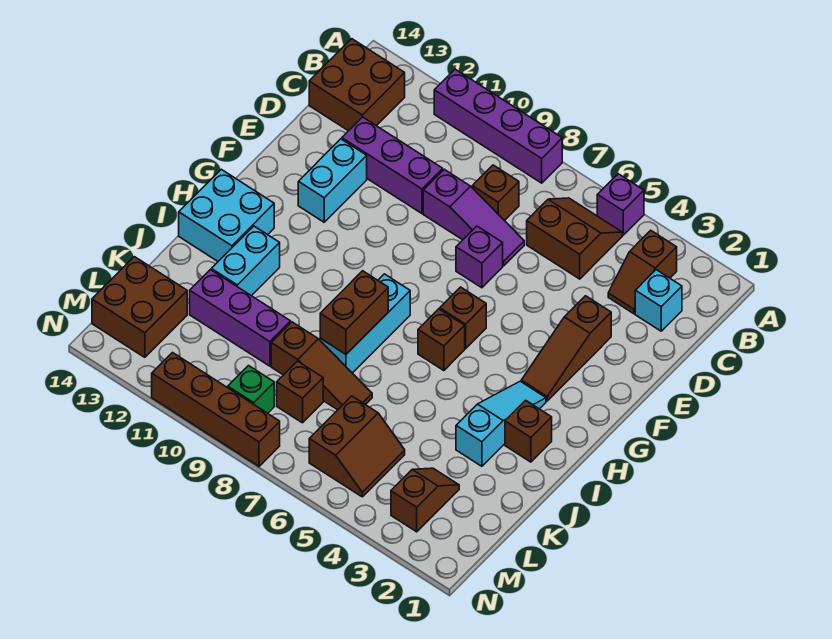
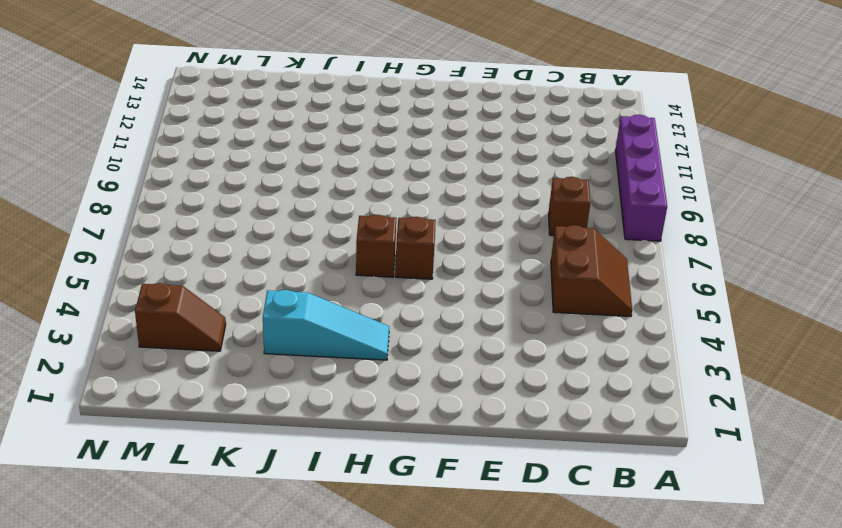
none -> purple 1x1 brick [597,174,644,235]
none -> brown 1x2 slope [608,230,677,314]
none -> brown 2x2 brick [309,39,405,131]

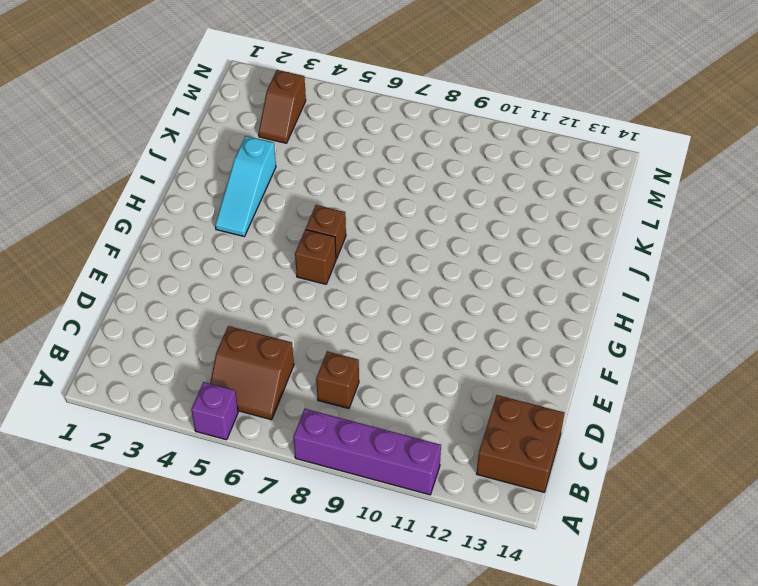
none -> brown 1x2 slope [608,230,677,314]
none -> cyan 1x1 brick [635,270,682,331]
none -> purple 1x3 slope [423,169,524,266]

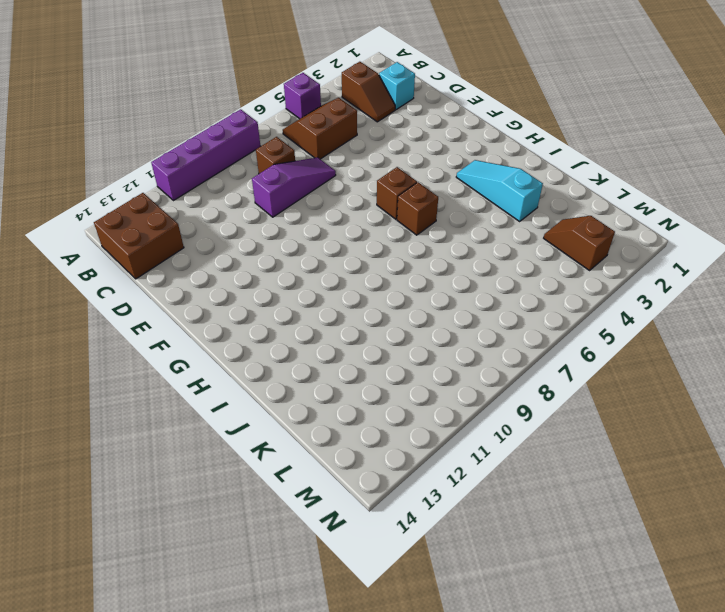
none -> purple 1x3 brick [342,117,443,214]
none -> brown 1x3 slope [521,296,611,401]
none -> purple 1x1 brick [456,226,503,288]

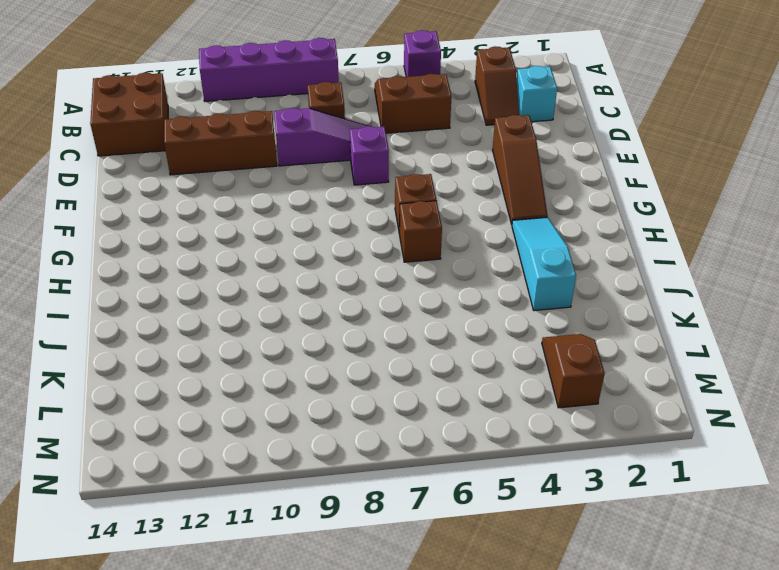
brown 1x3 brick [164,111,277,175] -> purple 1x3 brick [342,117,443,214]
none -> cyan 1x2 brick [298,139,367,222]
none -> cyan 1x3 brick [320,274,410,373]
none -> cyan 2x2 brick [179,169,274,261]

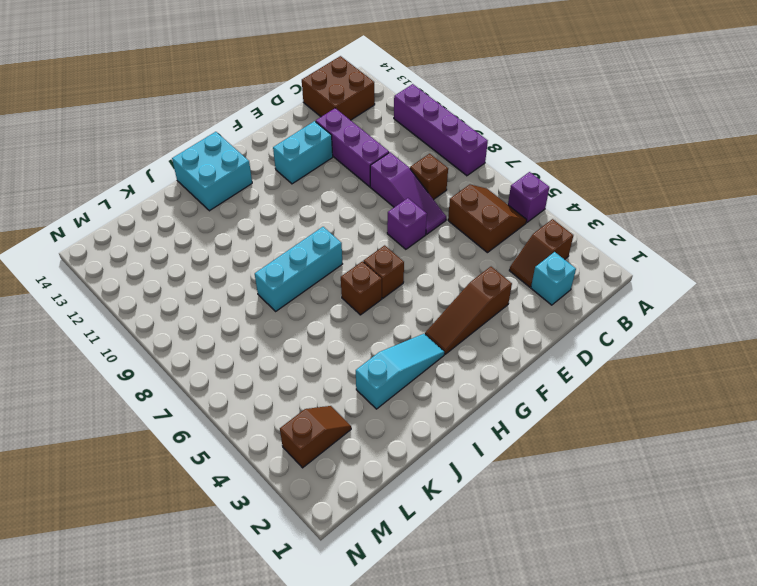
none -> brown 1x1 brick [505,400,552,462]
none -> cyan 1x2 brick [211,226,280,296]
none -> brown 1x3 slope [271,322,372,410]

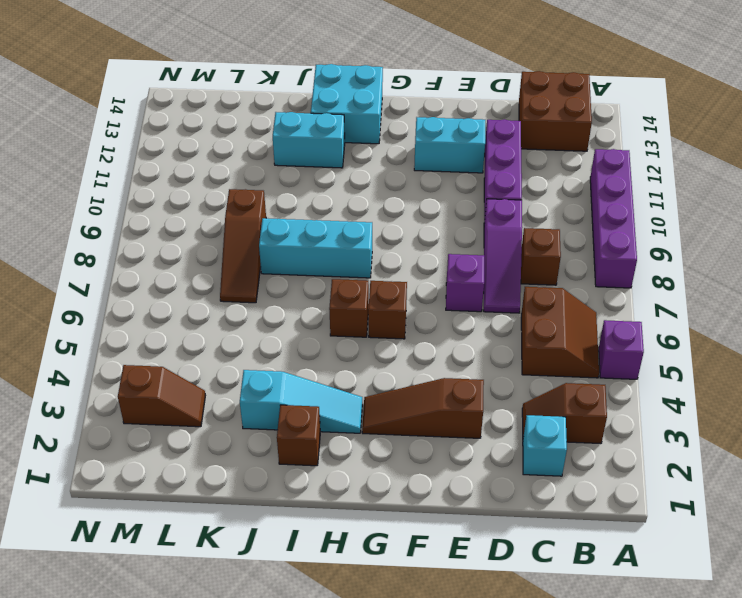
none -> purple 1x3 brick [190,270,291,366]
none -> brown 2x2 slope [309,396,405,497]
none -> brown 1x1 brick [277,361,323,423]

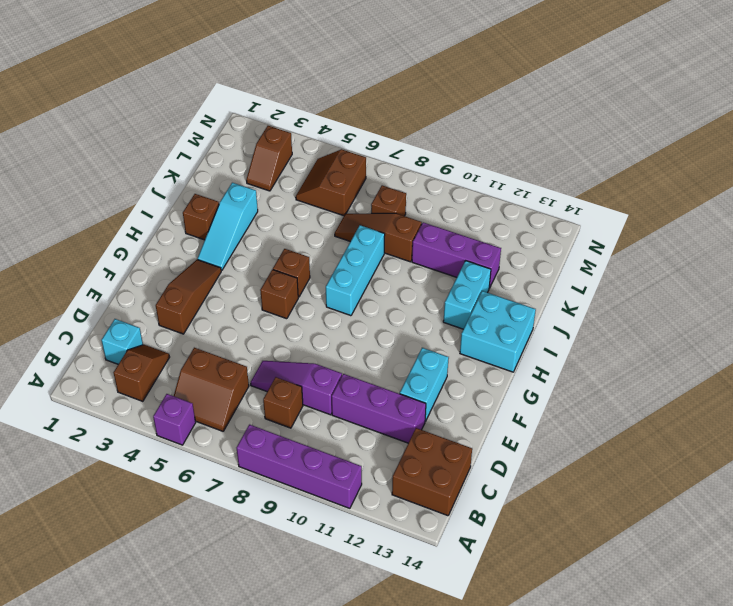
none -> purple 1x1 brick [456,226,503,288]
none -> brown 2x2 brick [92,257,187,357]
none -> green 1x1 brick [228,366,274,413]

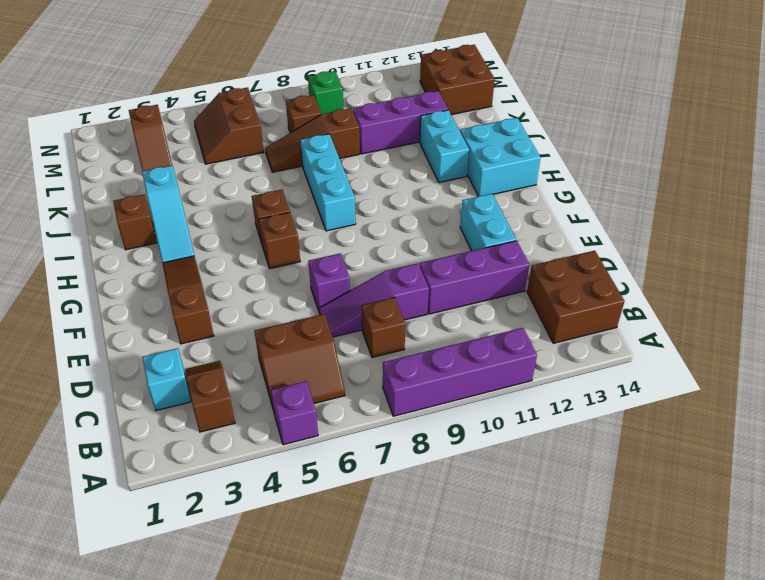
none -> brown 1x4 brick [152,353,280,466]
none -> brown 1x2 brick [320,271,388,354]

